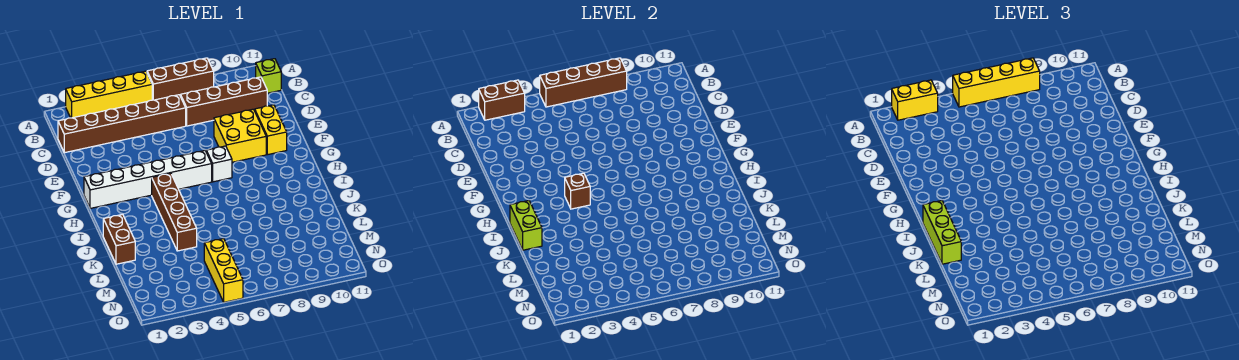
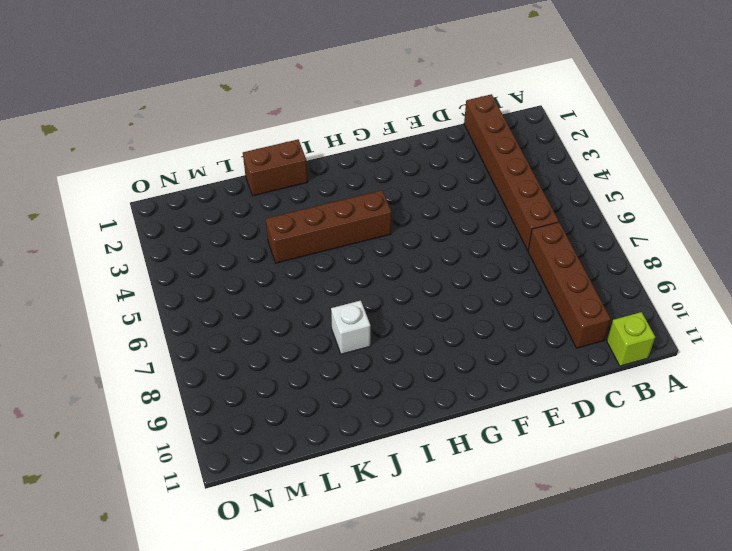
white 1x1 brick [331,301,370,354] -> white 1x1 brick moved to [206,146,232,182]
none -> yellow 1x4 brick [66,71,152,118]
none -> brown 1x3 brick [147,58,214,100]
none -> yellow 2x2 brick [214,109,266,162]

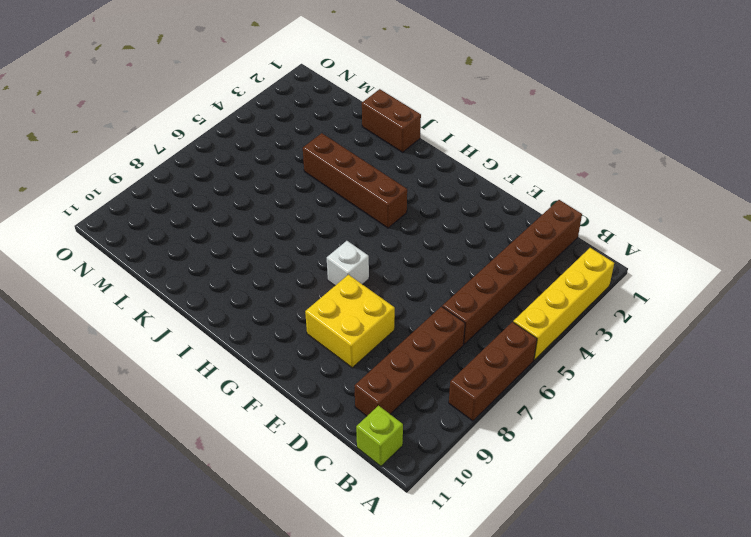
none -> yellow 1x2 brick [255,105,287,155]
none -> white 1x6 brick [84,151,212,208]
none -> yellow 1x3 brick [204,239,243,302]

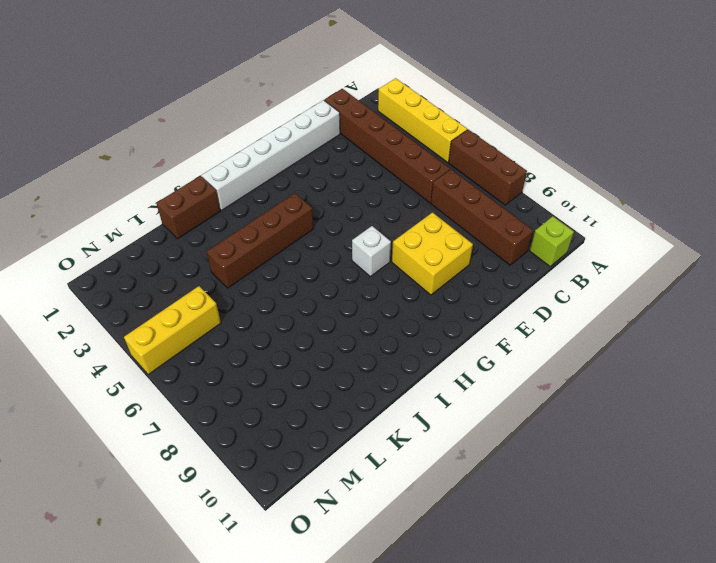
white 1x6 brick [202,100,340,210] -> white 1x6 brick turned to [84,151,212,208]
none -> yellow 1x2 brick [255,105,287,155]
none -> brown 1x2 brick [479,80,525,120]
none -> brown 1x4 brick [540,58,627,107]

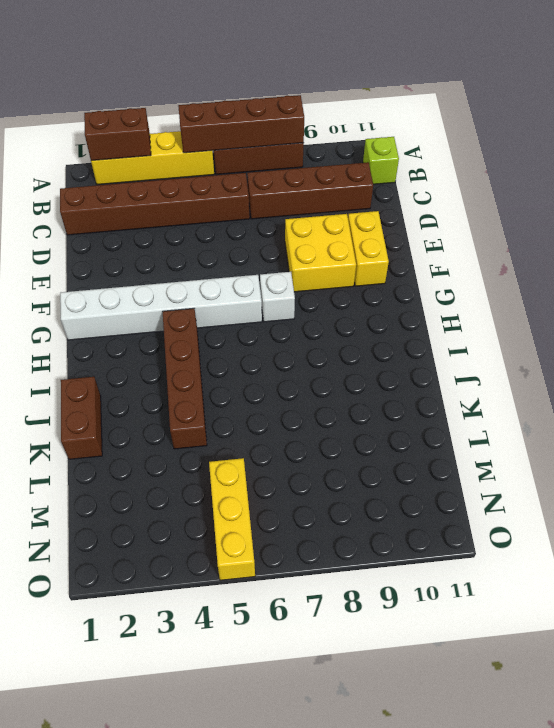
none -> brown 1x1 brick [565,173,590,209]
none -> lime 1x2 brick [510,201,542,250]
none -> yellow 1x2 brick [892,80,938,120]

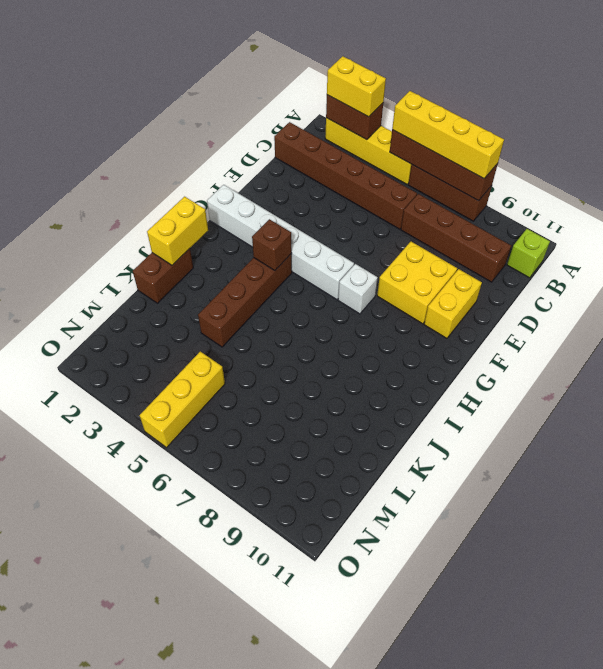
yellow 1x2 brick [147,197,208,265] -> lime 1x2 brick [510,201,542,250]
none -> lime 1x3 brick [923,201,961,264]

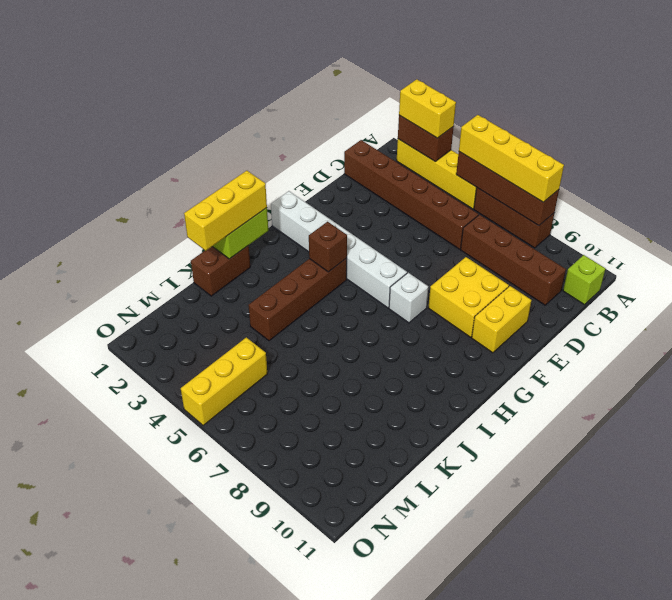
yellow 1x3 brick [184,171,267,251] -> lime 1x3 brick [923,201,961,264]

